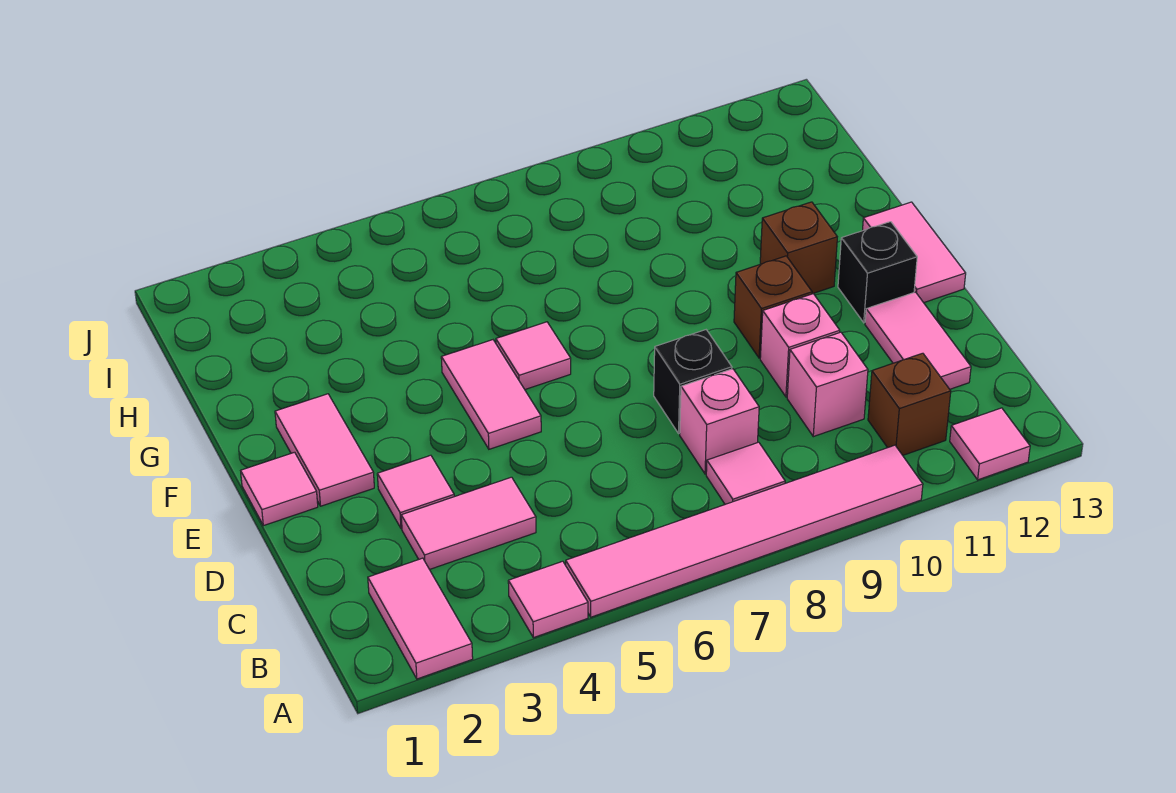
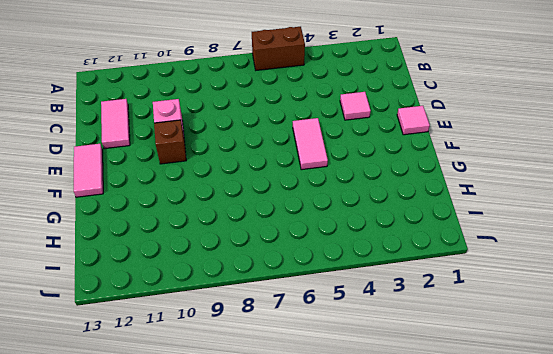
brown 1x2 brick [252,27,305,70] -> pink 1x6 tile [566,445,923,617]
none -> pink 1x2 tile [368,558,473,679]
none -> pink 1x1 tile [508,561,588,638]
none -> pink 1x1 tile [950,408,1030,480]

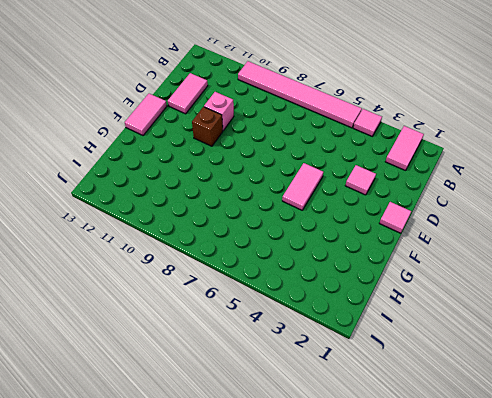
none -> pink 1x1 tile [950,408,1030,480]
none -> pink 1x1 tile [706,442,785,504]
none -> brown 1x1 brick [868,353,951,455]

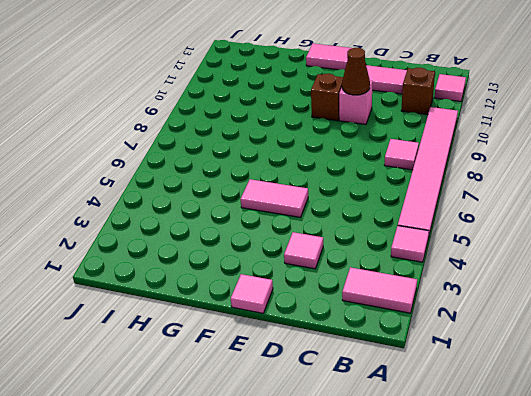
brown 1x1 cone [342,48,370,95] -> none
none -> pink 1x2 tile [401,477,536,569]
none -> pink 1x1 brick [680,369,759,474]
none -> pink 1x1 brick [787,332,868,437]

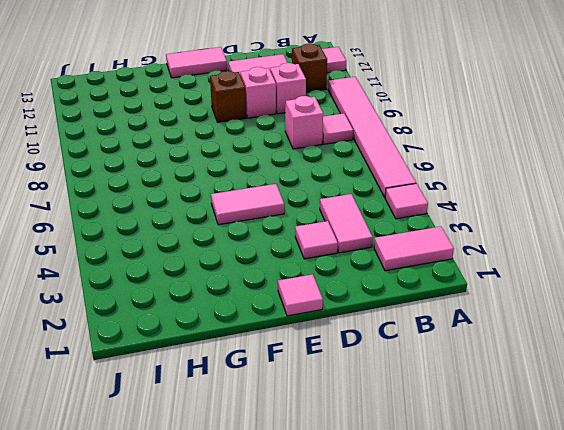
none -> black 1x1 brick [654,330,732,433]
none -> pink 1x2 tile [275,394,374,506]
none -> black 1x1 brick [838,222,917,323]

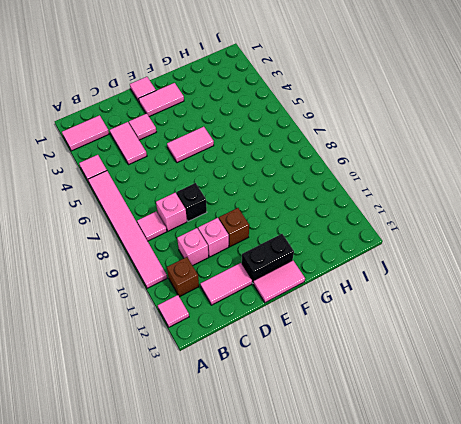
black 1x2 brick [242,234,294,283] -> black 1x1 brick [838,222,917,323]
none -> pink 1x1 tile [496,322,571,389]
none -> brown 1x1 brick [760,202,837,294]

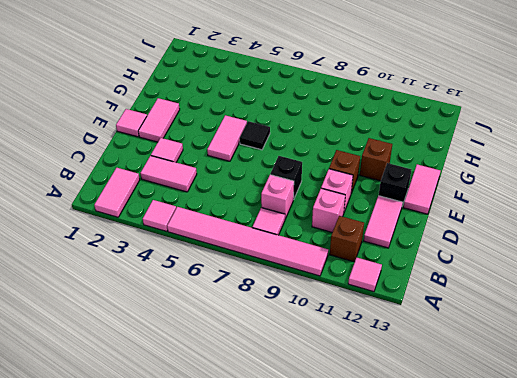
black 1x1 tile [240,121,270,150] -> pink 1x1 tile [496,322,571,389]

